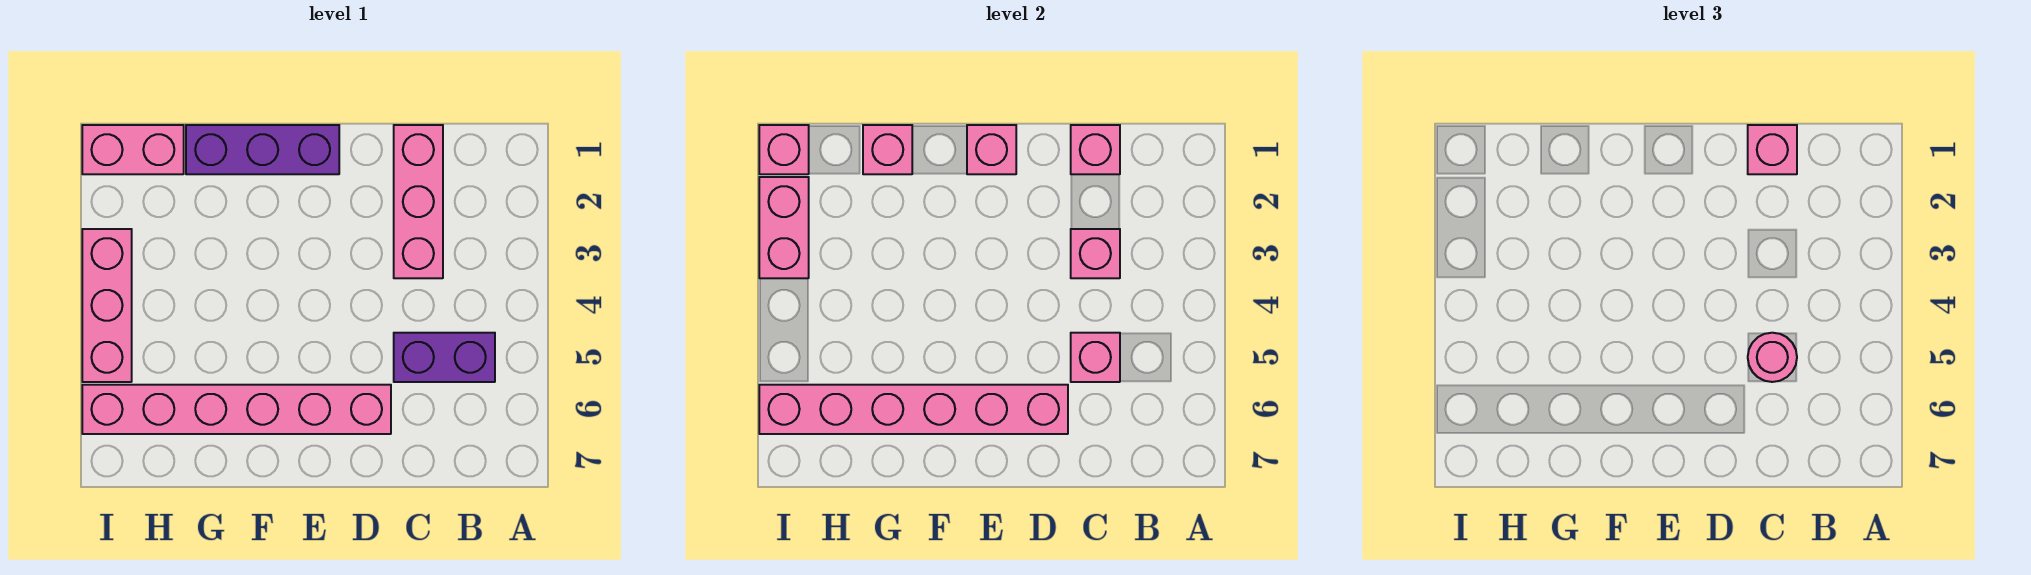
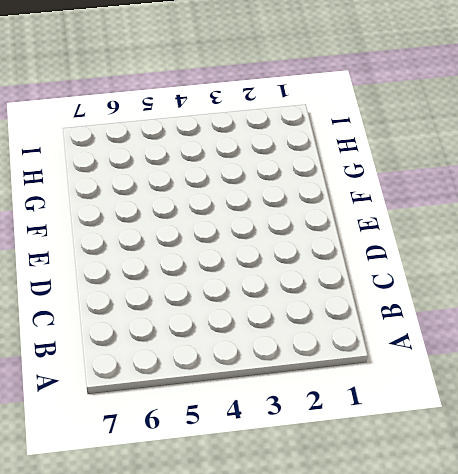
none -> purple 1x2 brick [394,333,495,382]
none -> pink 1x3 brick [394,125,443,278]
none -> pink 1x6 brick [82,385,391,434]

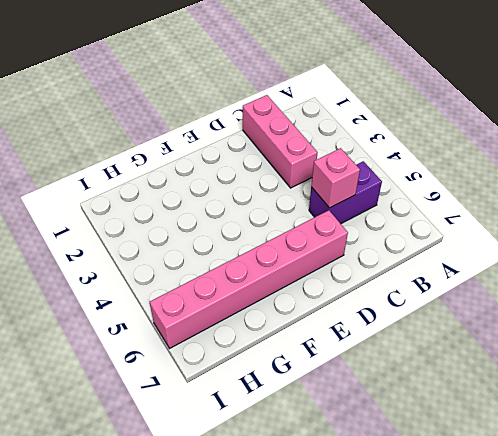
none -> purple 1x3 brick [186,125,339,174]
none -> pink 1x2 brick [82,125,184,174]
none -> pink 1x3 brick [82,229,132,382]

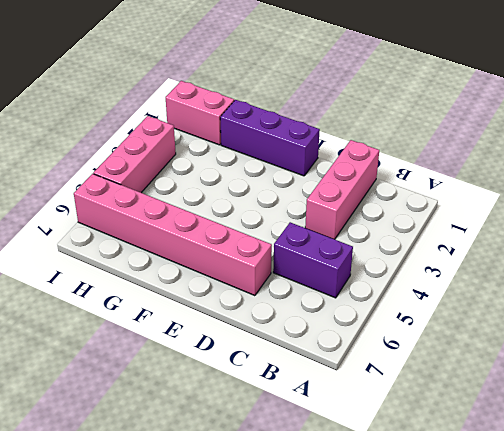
none -> pink 1x1 brick [1071,125,1120,174]
none -> pink 1x1 brick [1071,229,1120,278]
none -> pink 1x1 brick [1071,333,1120,382]

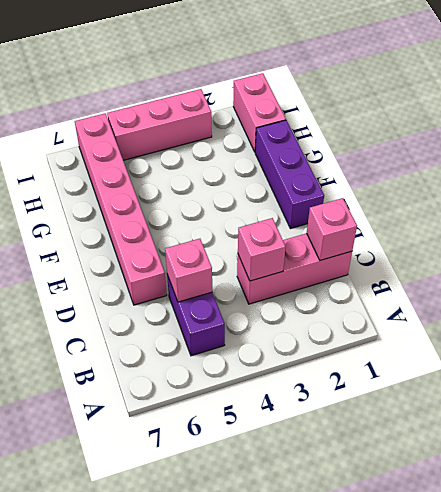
none -> pink 1x6 brick [759,385,1068,434]
none -> pink 1x1 brick [967,125,1016,174]
none -> pink 1x1 brick [863,125,912,174]

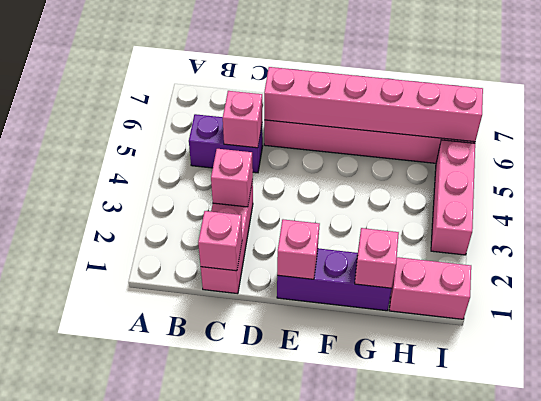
none -> pink 1x1 brick [759,125,809,174]
none -> pink 1x2 brick [759,177,809,278]
none -> pink 1x1 brick [1748,125,1797,174]

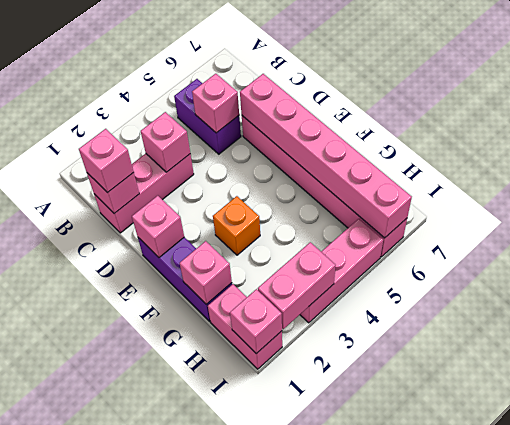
orange 1x1 brick [213,196,260,255] -> none
none -> pink 1x1 round brick [1748,333,1797,382]

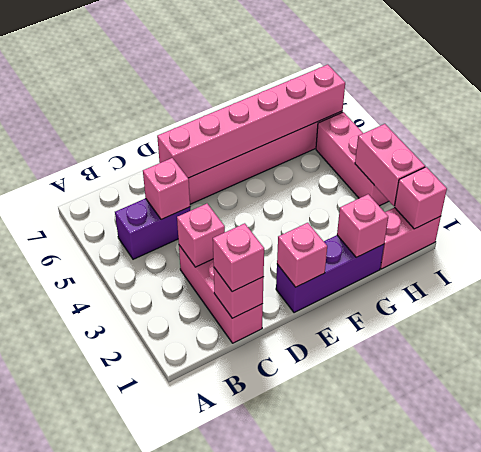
none -> pink 1x1 round brick [1748,333,1797,382]

